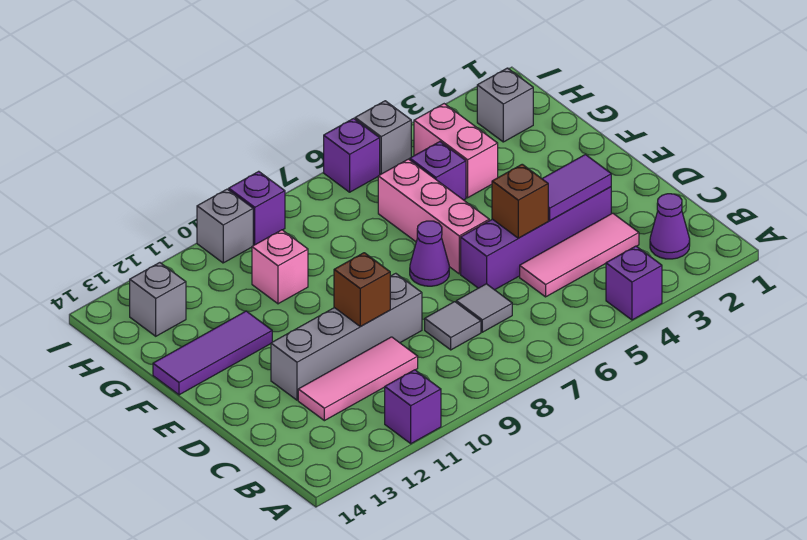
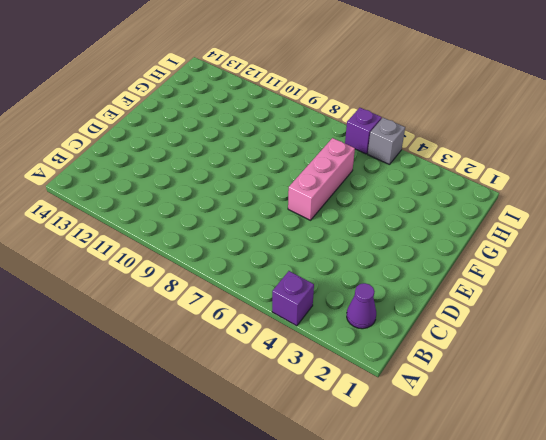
none -> purple 1x1 brick [385,370,441,444]
none -> pink 1x3 tile [520,213,639,297]
none -> grey 1x1 tile [456,284,512,332]

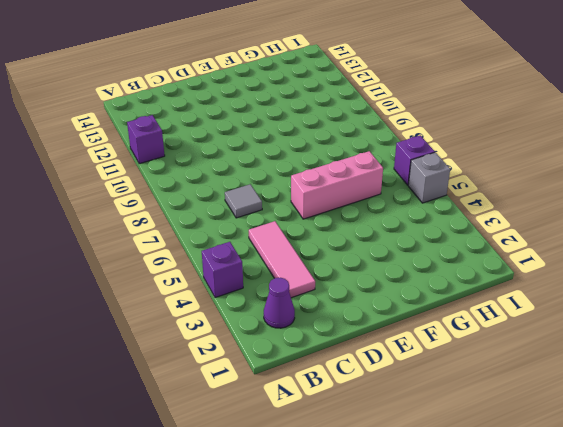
none -> grey 1x1 tile [425,302,481,350]
none -> pink 1x3 tile [298,337,418,421]
none -> purple 1x4 brick [461,187,611,290]

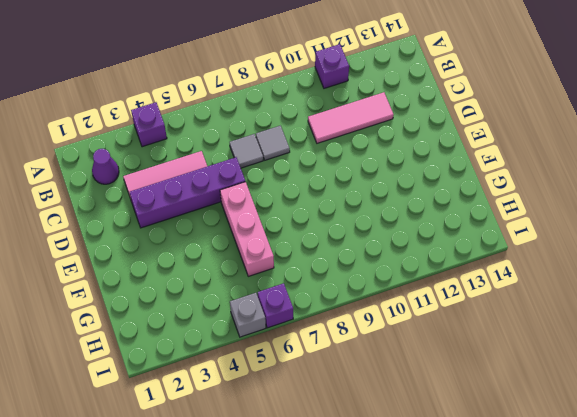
none -> grey 1x4 brick [271,273,422,400]
none -> purple 1x1 cone [410,221,449,286]
none -> purple 1x3 tile [153,311,272,395]

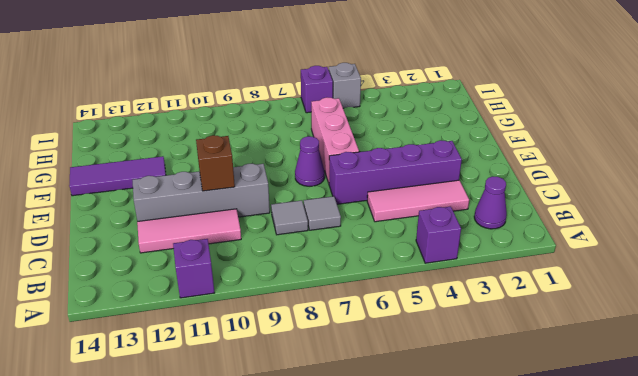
none -> pink 1x2 brick [414,104,498,198]
none -> purple 1x1 brick [410,142,466,200]
none -> pink 1x1 brick [252,230,308,304]

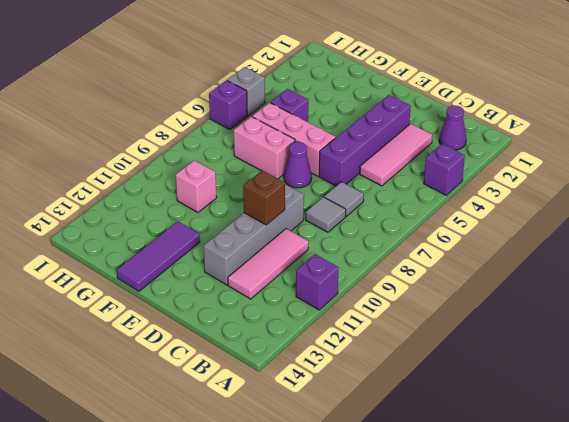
pink 1x2 brick [234,117,295,179] -> pink 1x2 brick moved to [414,104,498,198]
none -> grey 1x1 brick [477,68,533,142]
none -> grey 1x1 brick [130,263,186,336]
none -> purple 1x1 brick [229,171,285,245]

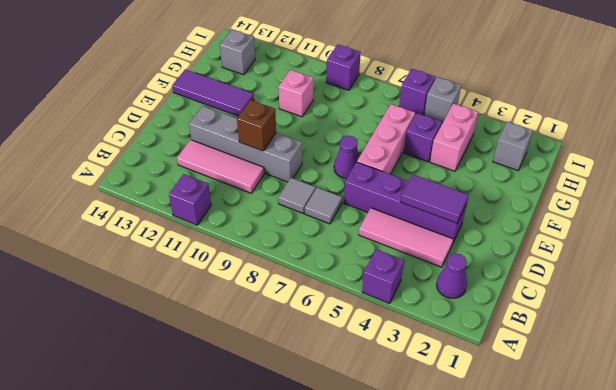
none -> grey 1x1 brick [197,189,253,263]
none -> brown 1x1 brick [492,164,548,238]

